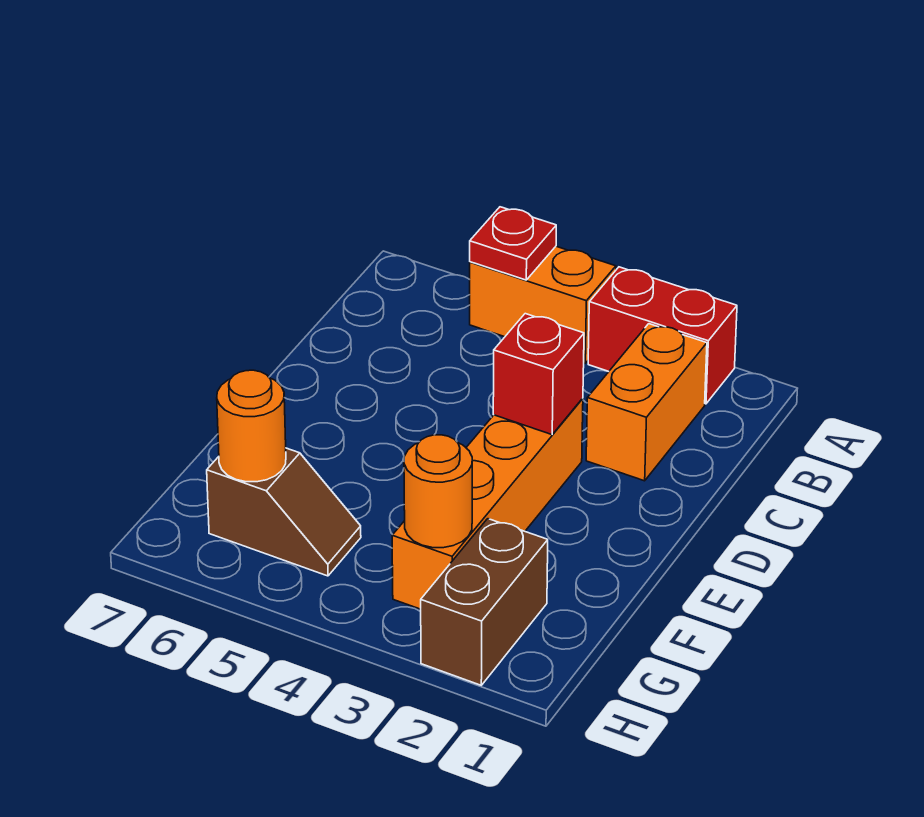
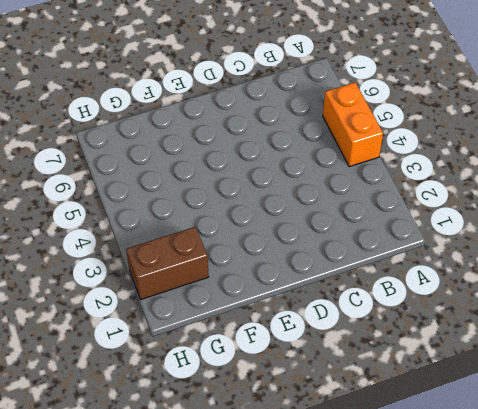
none -> red 1x2 brick [588,267,737,404]
none -> orange 1x2 brick [586,324,707,481]

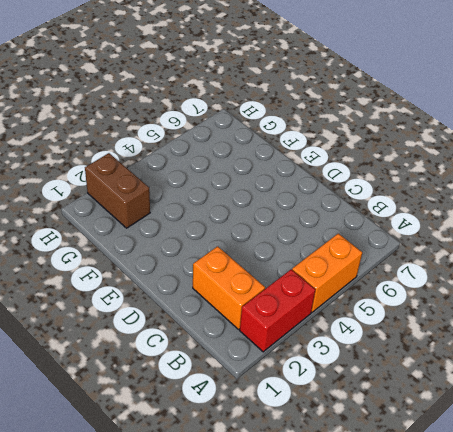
none -> orange 1x4 brick [392,398,583,609]
none -> brown 1x2 slope [207,448,361,576]

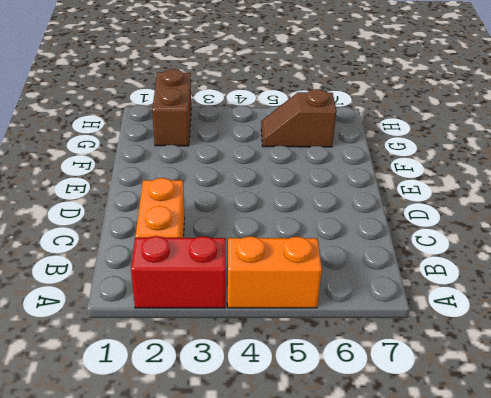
none -> orange 1x4 brick [392,398,583,609]
none -> red 1x1 plate [470,207,556,280]

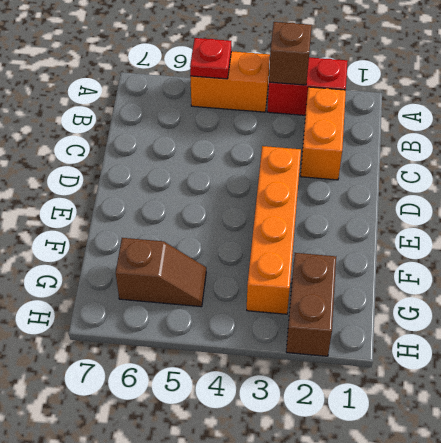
brown 1x1 brick [269,22,312,85] -> none
none -> red 1x1 brick [493,314,584,435]
none -> orange 1x1 round brick [404,435,472,548]

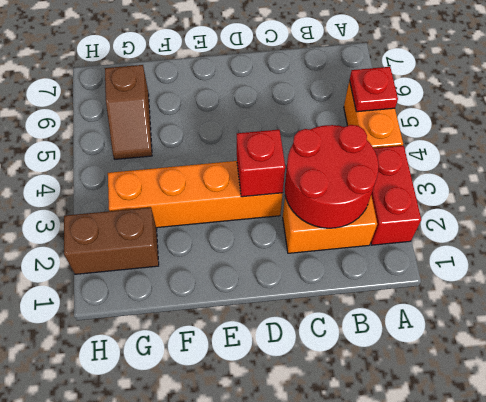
red 2x2 round brick [285,125,379,228] -> none
none -> orange 1x1 round brick [404,435,472,548]
none -> orange 1x1 round brick [217,370,286,482]

